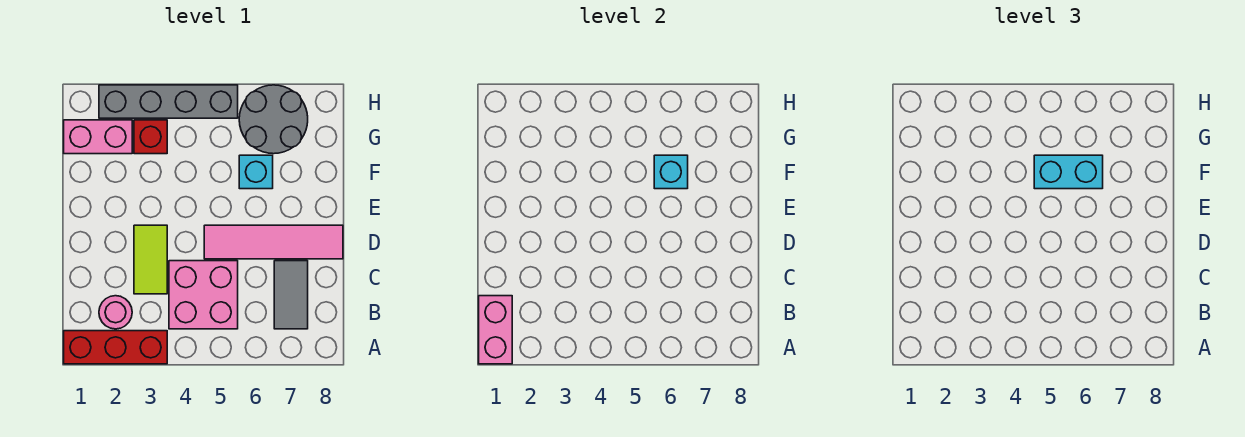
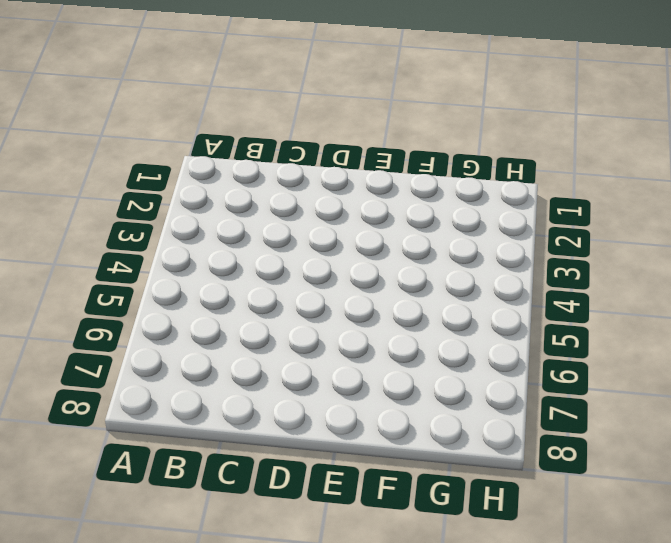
none -> red 1x3 brick [64,331,167,364]
none -> pink 1x1 round brick [99,296,132,329]
none -> pink 2x2 brick [169,261,238,329]

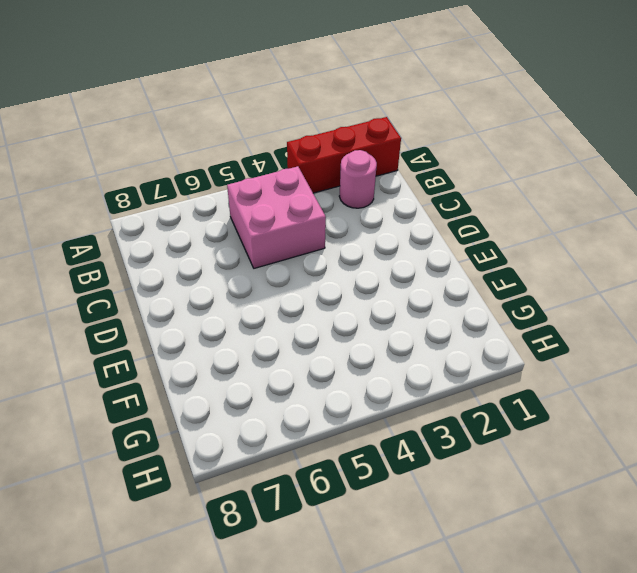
none -> grey 1x2 tile [274,261,308,329]
none -> lime 1x2 tile [134,225,167,294]
none -> pink 1x4 tile [204,225,343,259]

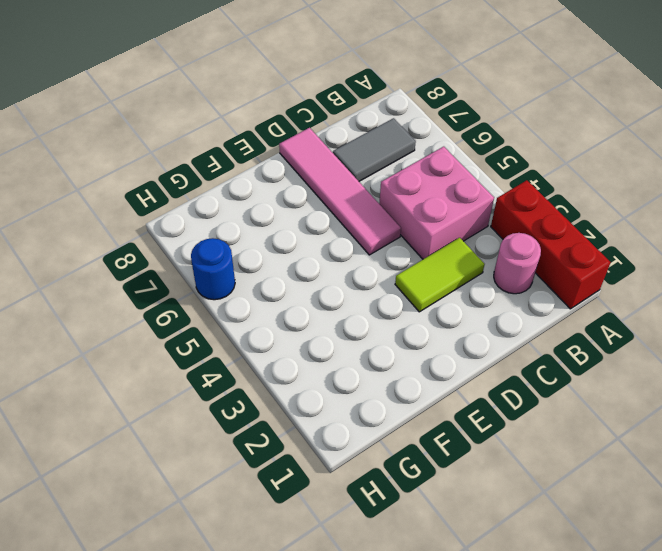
blue 1x1 round brick [191,238,235,300] -> grey 2x2 round brick [239,85,308,154]
none -> cyan 1x1 brick [239,155,273,189]
none -> pink 1x2 brick [64,120,132,154]
none -> red 1x1 brick [134,120,167,154]

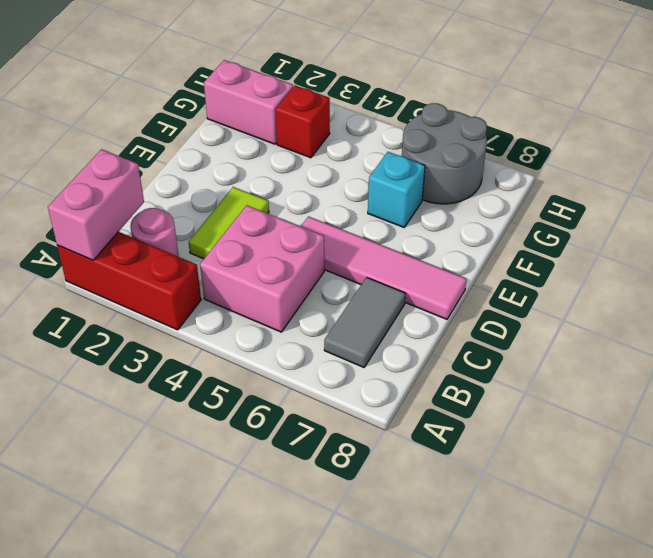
none -> grey 1x4 brick [99,85,238,118]
none -> cyan 1x1 brick [654,155,688,189]
none -> cyan 1x2 brick [1034,155,1103,189]

